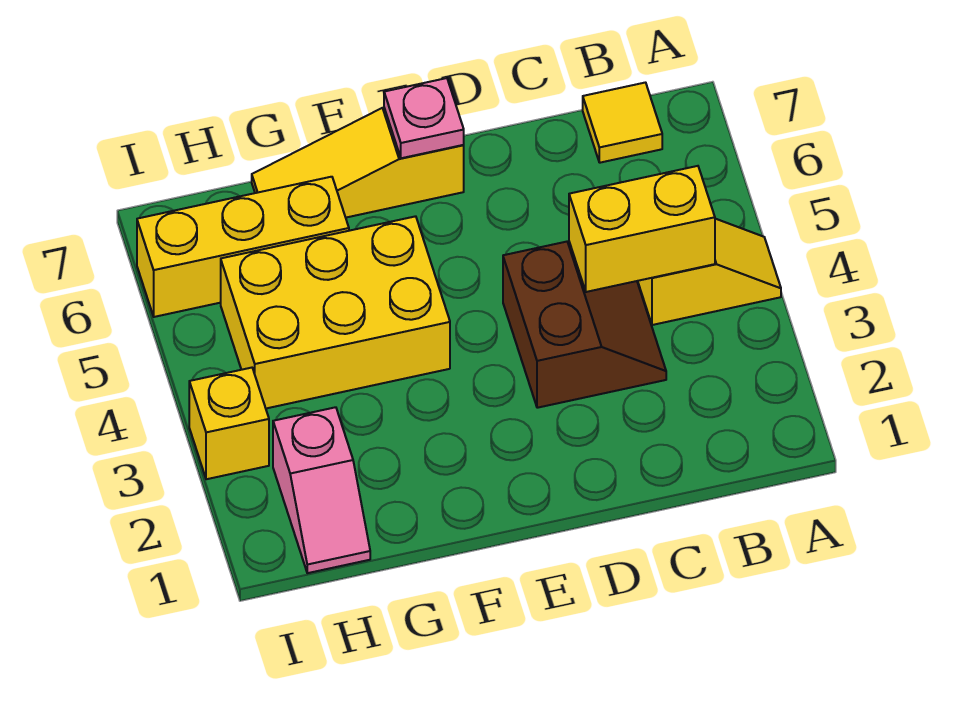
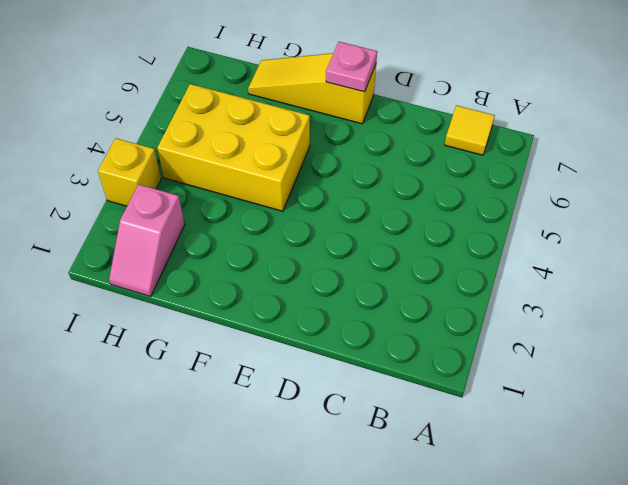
none -> yellow 1x2 slope [638,219,781,325]
none -> brown 2x2 slope [503,242,666,408]

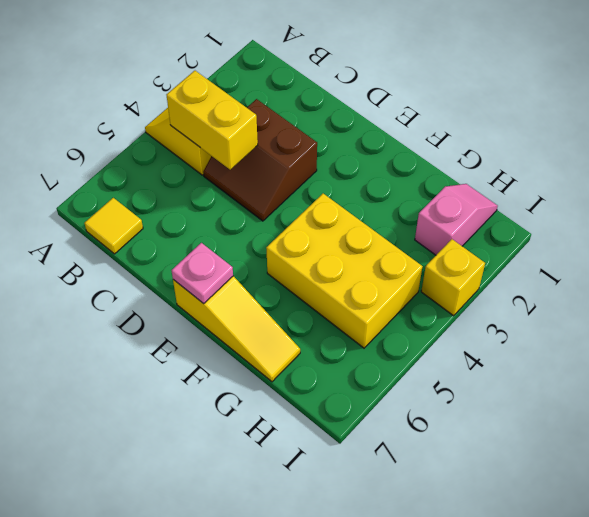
brown 2x2 slope [203,99,317,221] -> brown 2x2 slope turned to [503,242,666,408]
none -> yellow 1x3 brick [137,177,349,317]

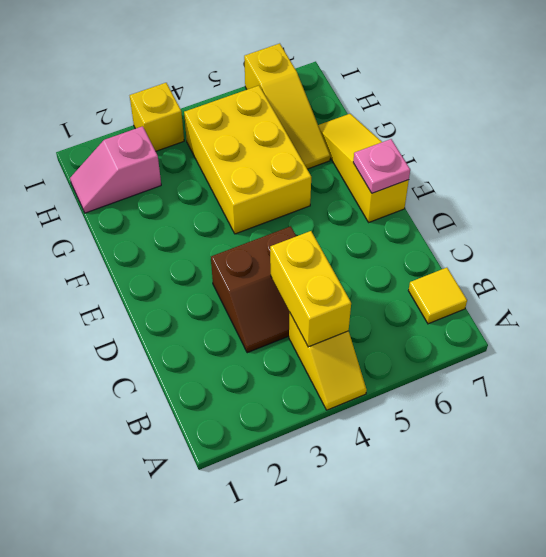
yellow 1x3 slope [244,43,330,169] -> yellow 1x3 brick [137,177,349,317]

